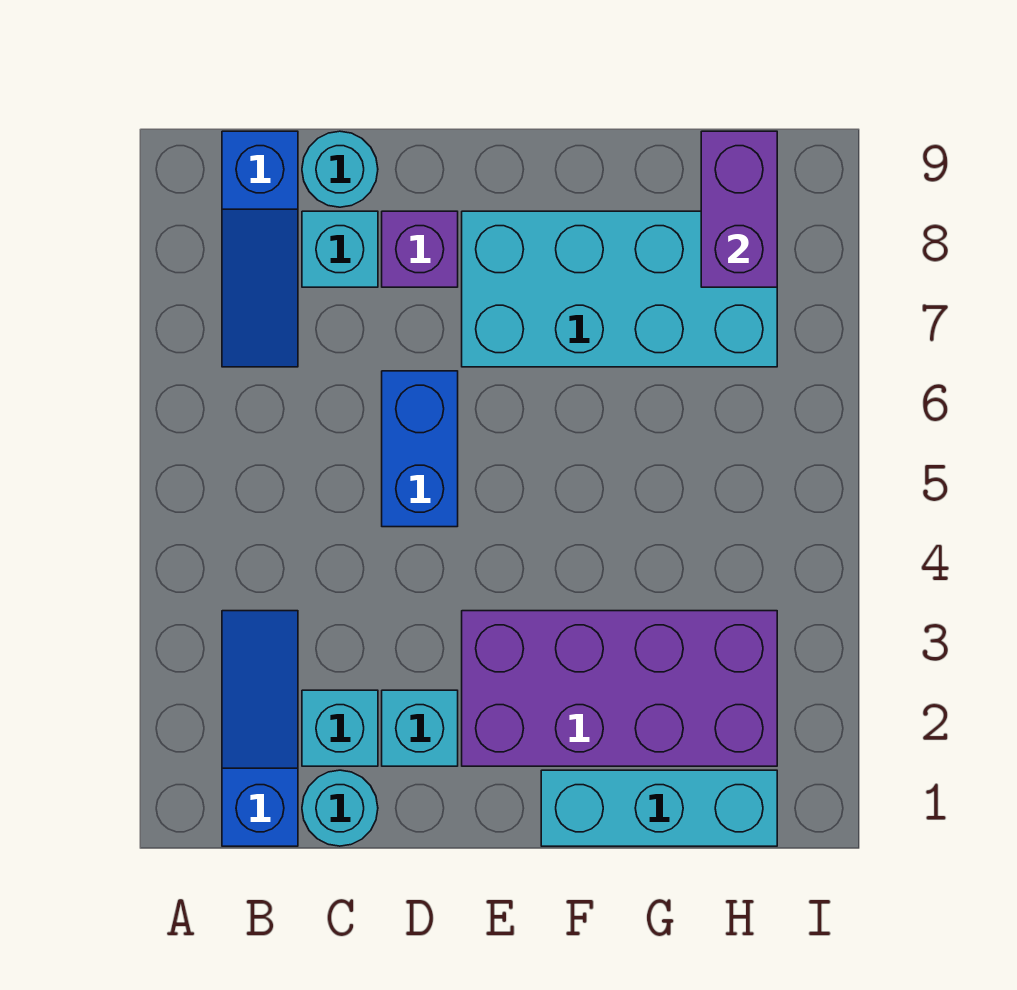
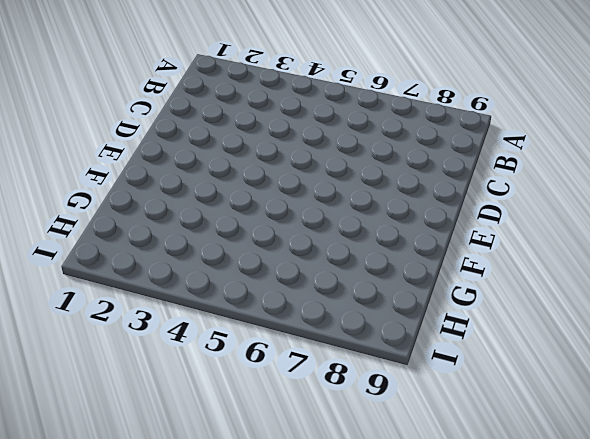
none -> blue 1x3 slope [222,611,298,846]
none -> blue 1x3 slope [222,131,298,367]
none -> cyan 1x1 round brick [302,770,378,846]

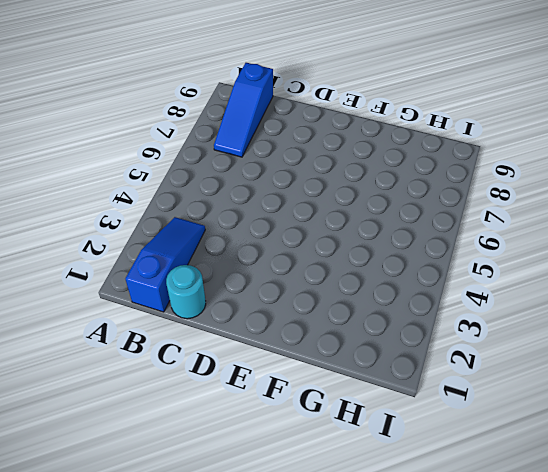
none -> cyan 1x1 brick [302,690,378,766]
none -> cyan 1x1 brick [302,211,378,287]
none -> cyan 1x1 round brick [302,131,378,207]

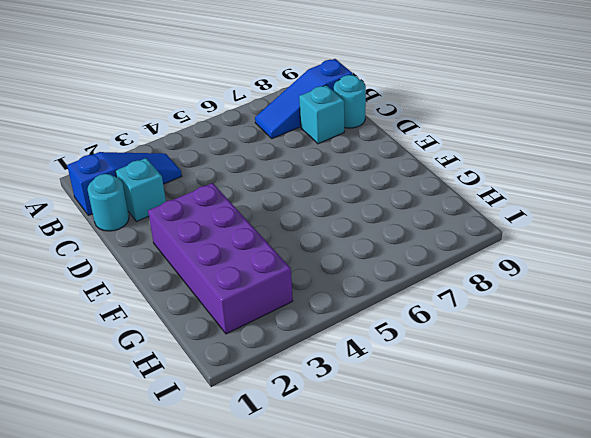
none -> cyan 1x1 brick [382,690,458,766]
none -> blue 1x2 brick [382,371,458,527]
none -> purple 1x1 brick [382,211,458,287]

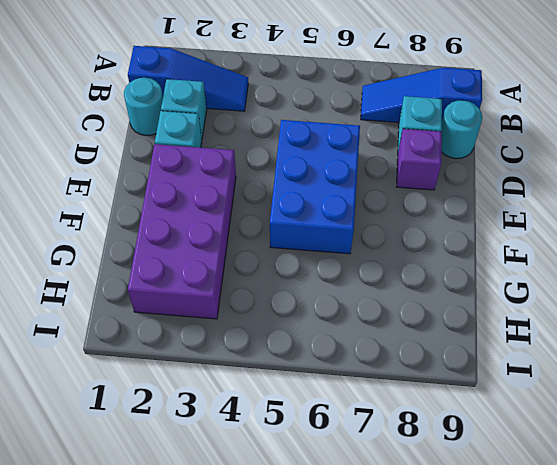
blue 2x3 brick [270,120,360,254] -> blue 1x2 brick [382,371,458,527]
none -> cyan 2x4 brick [462,211,777,367]
none -> cyan 1x3 brick [541,770,777,846]
none -> purple 1x2 brick [701,131,777,287]

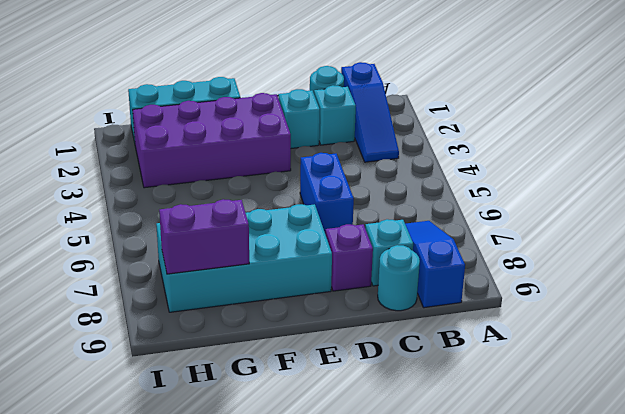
purple 1x2 brick [159,199,249,274] -> purple 1x2 brick turned to [701,131,777,287]

